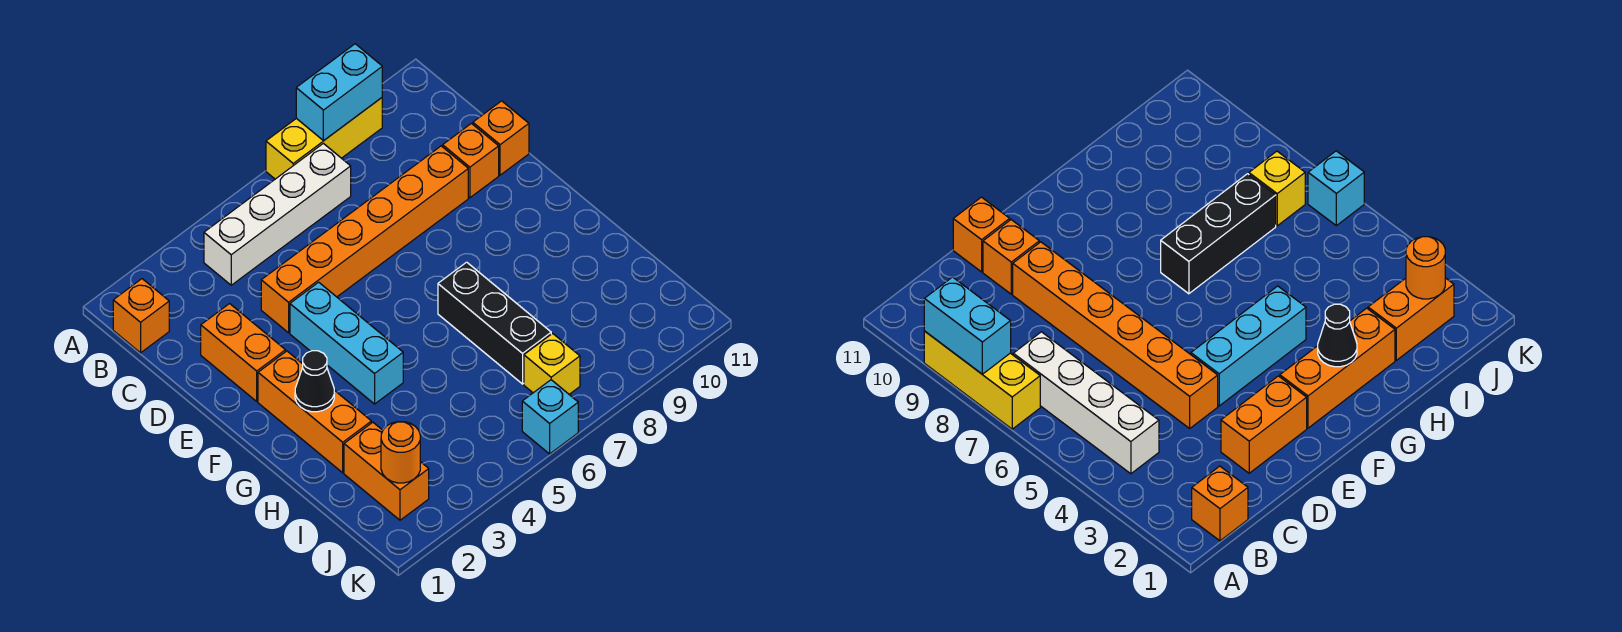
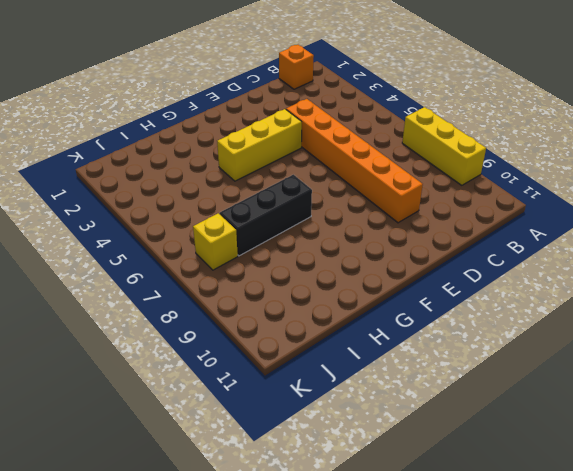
yellow 1x3 brick [217,109,302,181] -> cyan 1x3 brick [290,282,403,404]
none -> white 1x4 brick [204,144,351,285]
none -> orange 1x2 brick [201,304,286,401]
none -> orange 1x1 brick [443,123,499,198]

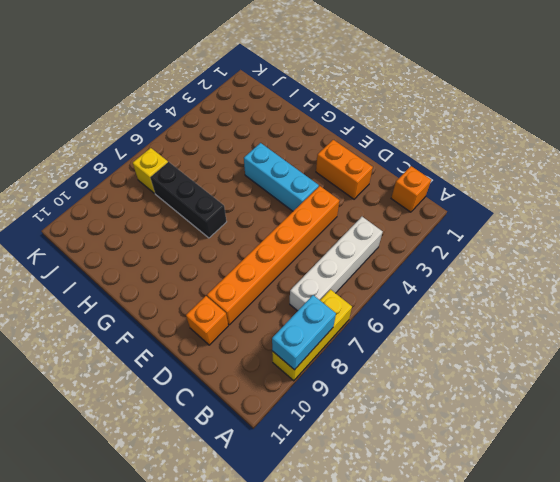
none -> orange 1x1 brick [473,101,529,175]
none -> orange 1x3 brick [258,351,371,473]
none -> orange 1x2 brick [344,422,429,520]

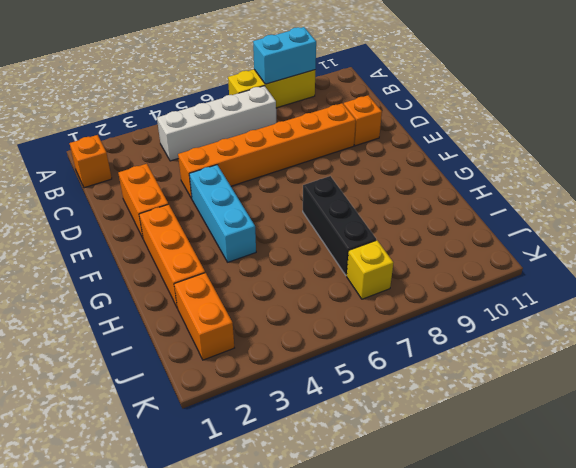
none -> orange 1x1 brick [473,101,529,175]
none -> cyan 1x1 brick [522,380,578,454]
none -> black 1x1 cone [295,351,334,412]

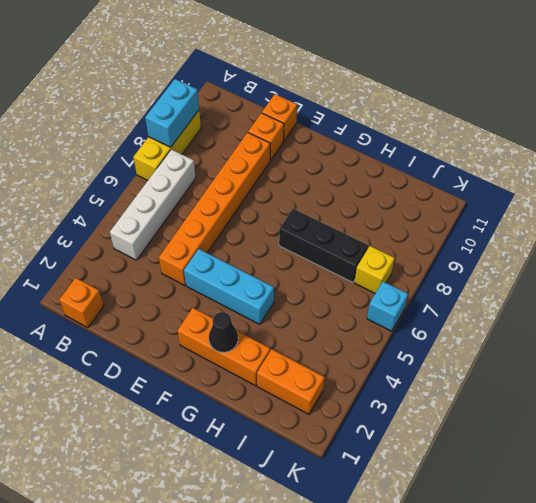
none -> orange 1x2 brick [201,304,286,401]
none -> orange 1x1 round brick [381,422,420,483]

